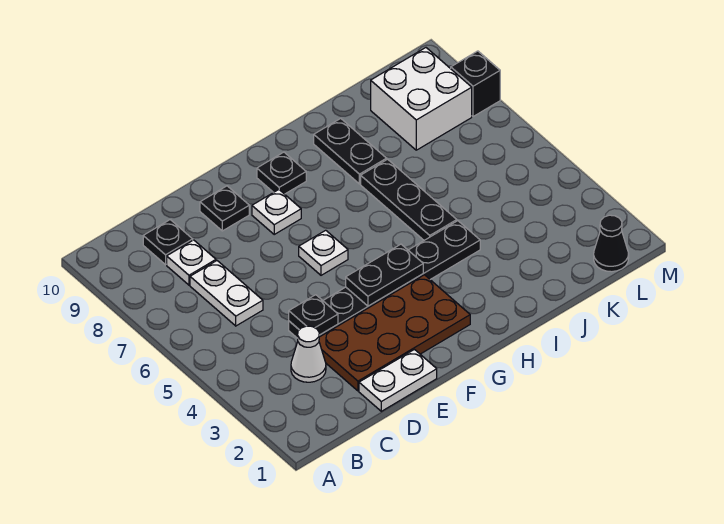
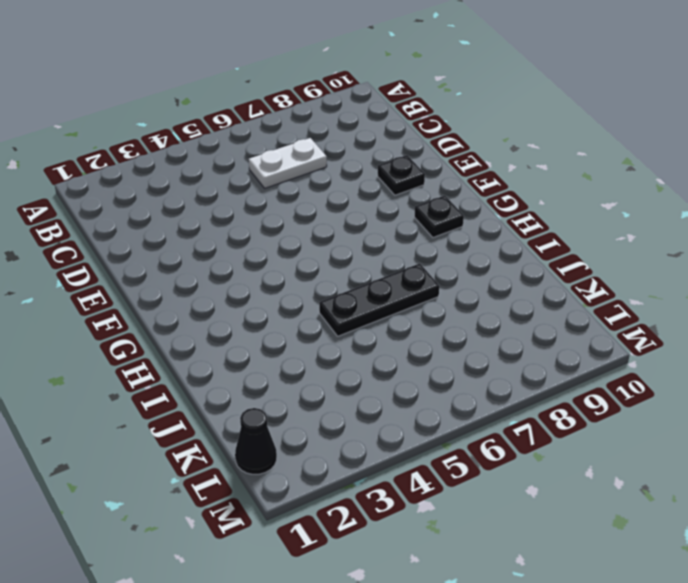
none -> white 1x1 cone [291,326,326,382]
none -> white 1x1 plate [167,240,216,285]
none -> black 1x1 plate [143,220,193,265]

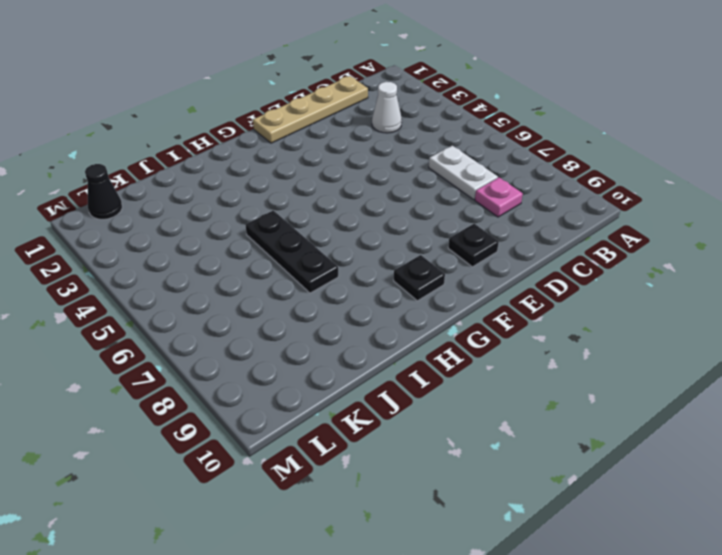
tan 1x4 plate [253,76,368,143] -> white 1x2 plate [359,350,437,411]
pink 1x1 plate [475,177,523,217] -> white 1x1 plate [167,240,216,285]
none -> black 1x1 plate [143,220,193,265]
none -> brown 2x4 plate [319,275,470,391]
none -> black 1x6 plate [289,221,480,338]

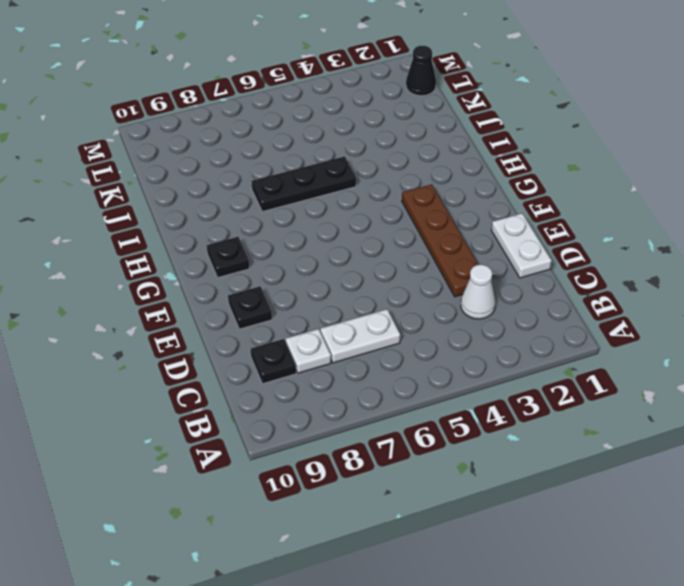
brown 1x4 plate [402,184,478,297] -> brown 2x4 plate [319,275,470,391]
none -> black 1x6 plate [289,221,480,338]
none -> white 1x1 plate [299,230,348,275]
none -> white 1x1 plate [252,190,301,234]

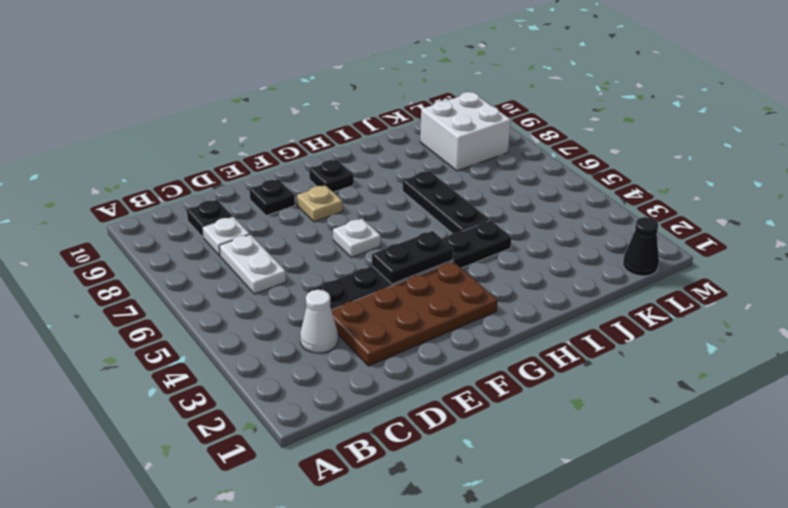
tan 1x1 plate [297,185,343,222] -> white 1x1 plate [252,190,301,234]
none -> white 1x2 plate [359,350,437,411]
none -> black 1x2 plate [314,118,387,184]
none -> black 1x1 brick [451,51,500,117]

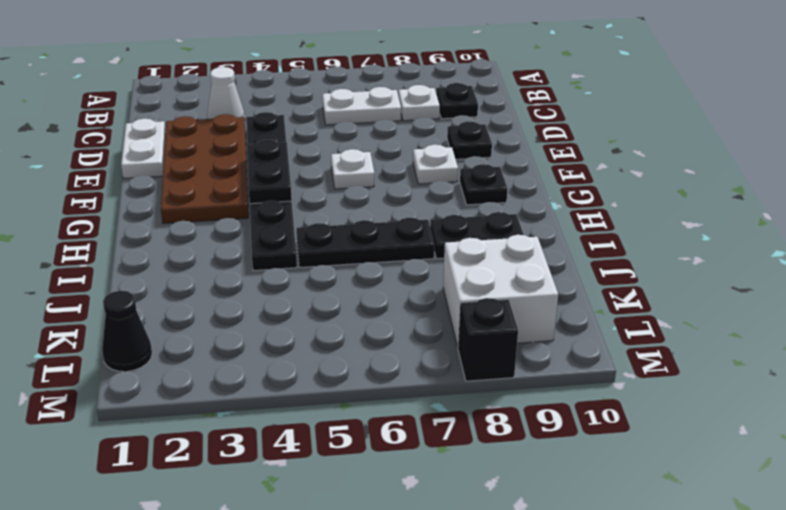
none -> black 1x1 plate [289,295,338,335]

